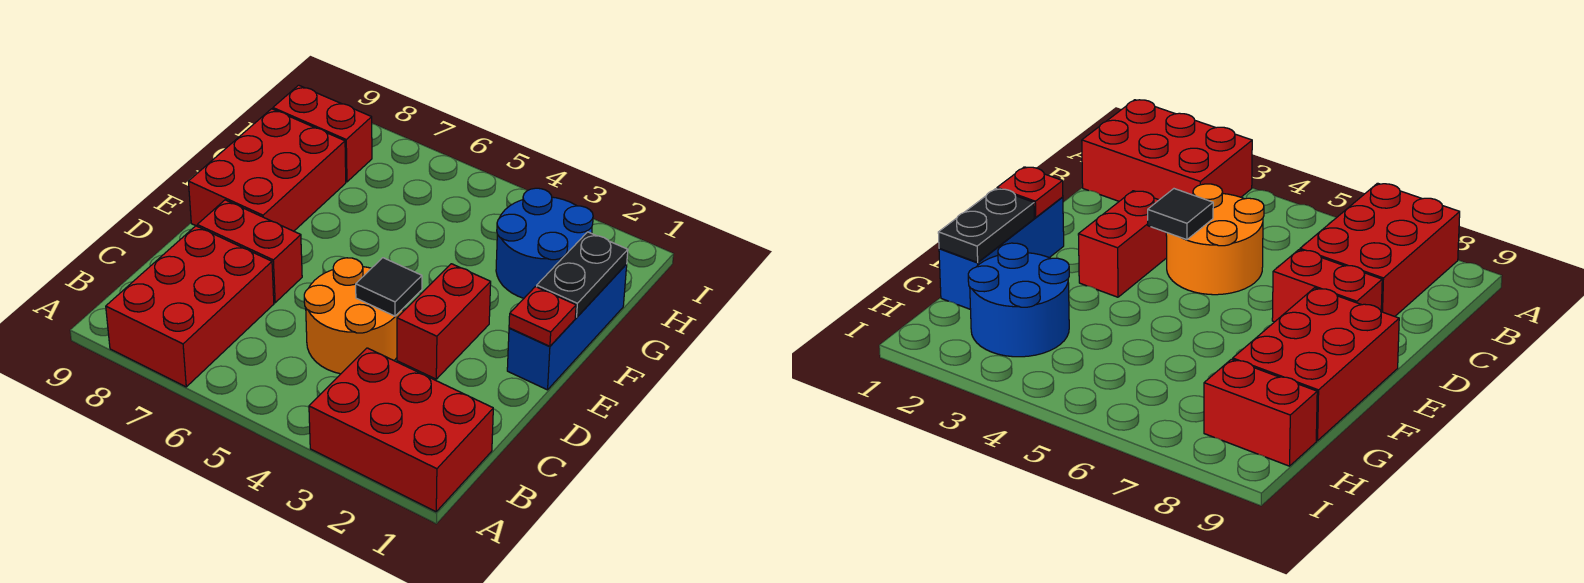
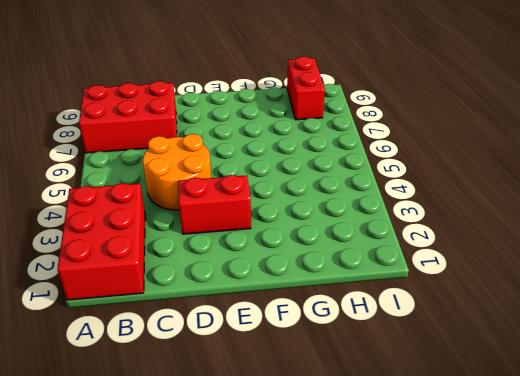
none -> red 1x2 brick [197,200,302,303]
none -> blue 1x3 brick [507,264,627,390]
none -> red 2x3 brick [188,109,346,231]

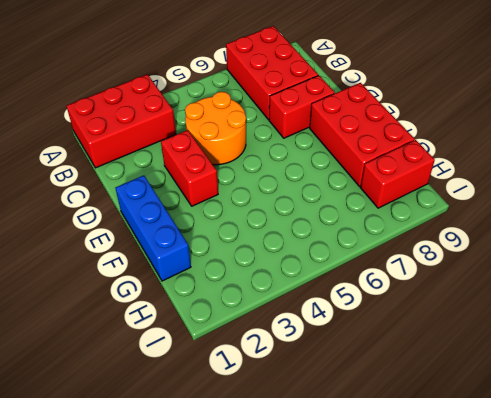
none -> blue 2x2 round brick [496,188,593,298]
none -> black 1x1 tile [356,258,422,316]
none -> red 1x1 plate [509,287,576,346]

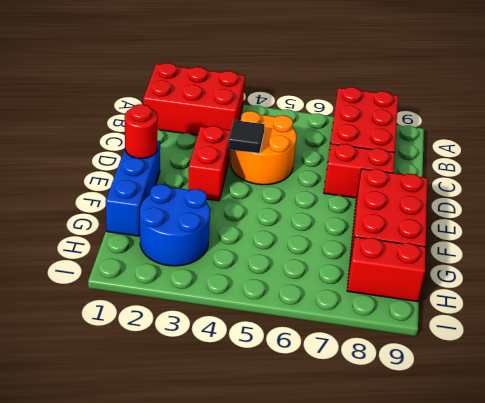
red 1x1 round brick [125,104,158,159] -> red 1x1 plate [509,287,576,346]
none -> black 1x2 plate [537,232,628,318]

